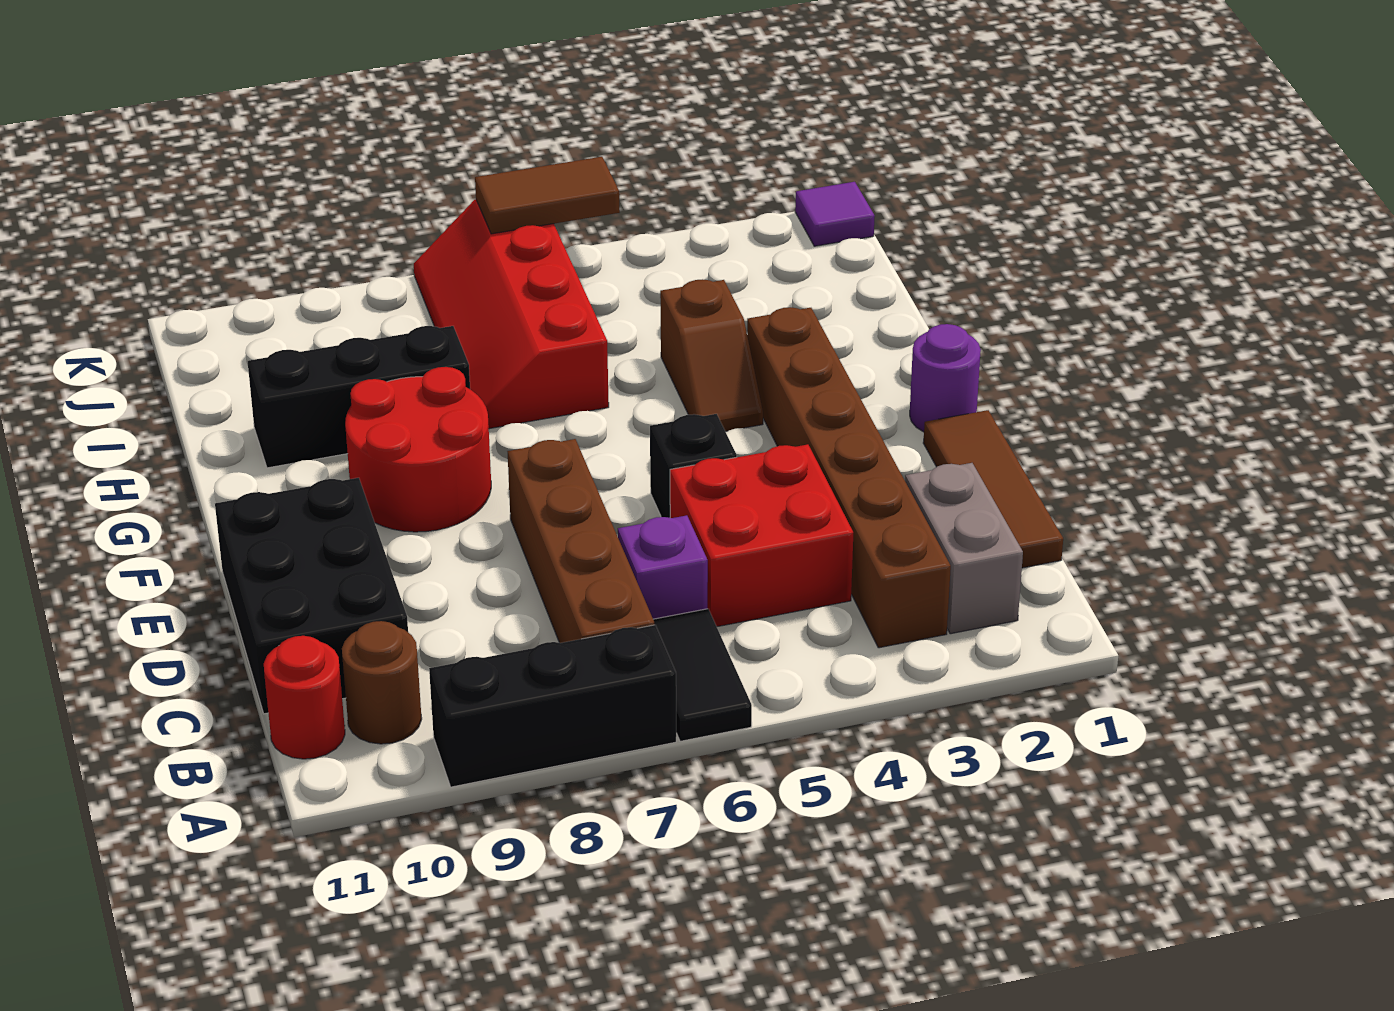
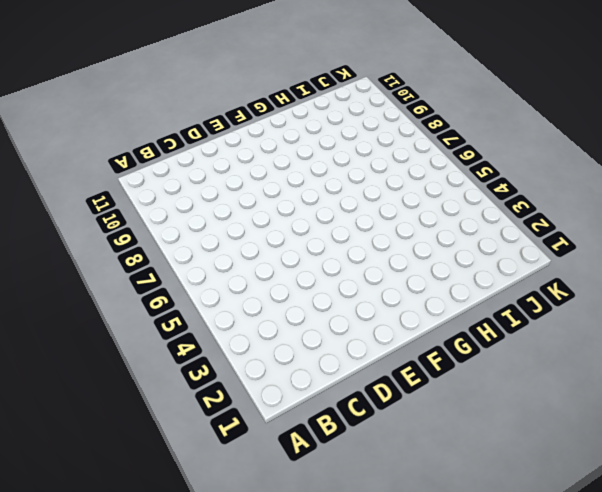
none -> black 1x2 tile [653,609,752,741]
none -> black 1x3 brick [429,625,676,787]
none -> grey 1x2 brick [905,463,1023,634]

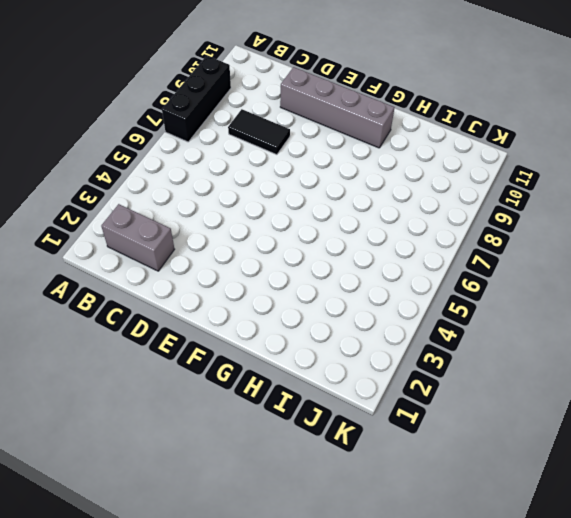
black 1x2 tile [228,109,290,155] -> black 1x2 tile moved to [653,609,752,741]
grey 1x4 brick [280,67,395,148] -> black 2x3 brick [215,478,408,714]
none -> brown 1x6 brick [747,307,951,648]
none -> brown 1x4 brick [508,439,654,643]
none -> brown 1x1 round brick [342,621,422,744]

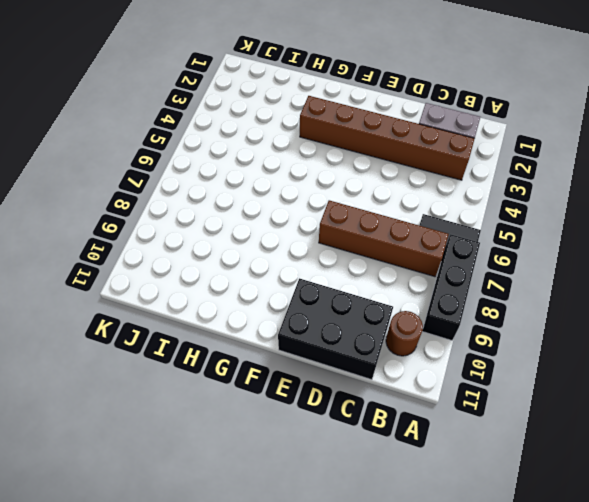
none -> red 1x1 round brick [264,636,345,759]
none -> brown 1x3 tile [923,410,1063,568]
none -> red 2x2 brick [670,444,853,627]

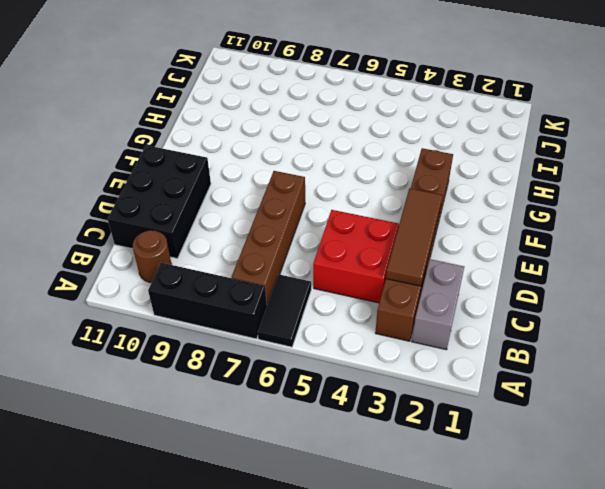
brown 1x3 tile [386,188,443,286] -> brown 1x3 tile moved to [923,410,1063,568]
none -> red 1x1 round brick [264,636,345,759]
none -> purple 1x1 brick [618,515,708,619]
none -> black 1x1 brick [650,414,737,518]

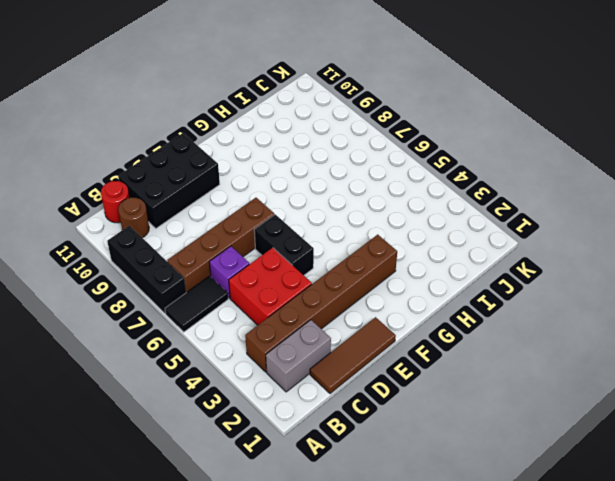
black 1x2 brick [254,214,314,275] -> black 1x1 brick [650,414,737,518]
none -> purple 1x1 round brick [910,324,981,432]
none -> red 2x2 round brick [345,367,491,532]
none -> brown 1x2 slope [660,279,763,431]

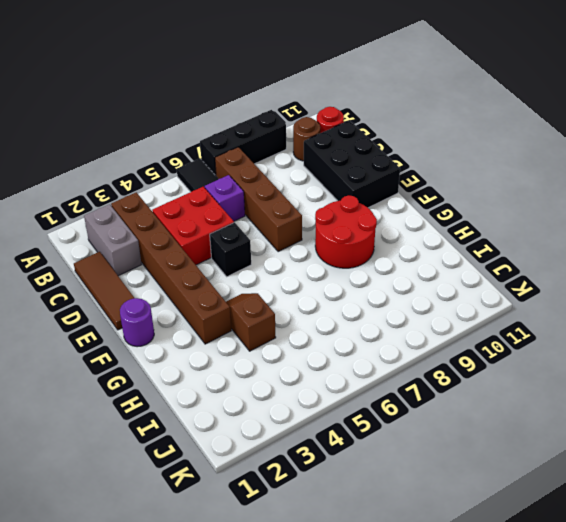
none -> red 2x4 slope [414,200,609,429]
none -> black 1x3 brick [248,326,470,468]
none -> purple 1x1 tile [795,182,875,246]

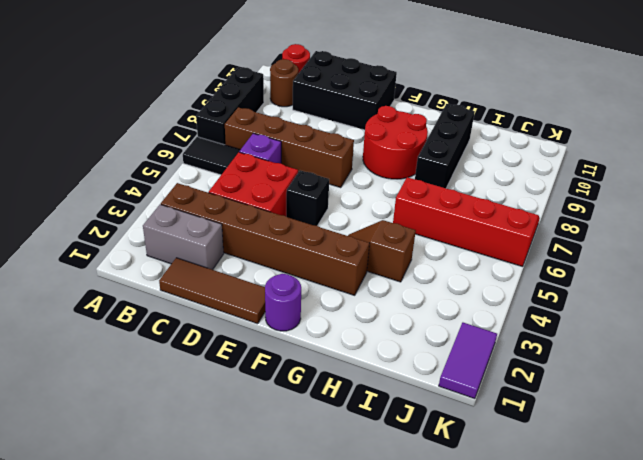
purple 1x2 tile [439,323,497,399] -> purple 1x1 tile [795,182,875,246]
none -> brown 1x2 tile [475,157,620,234]

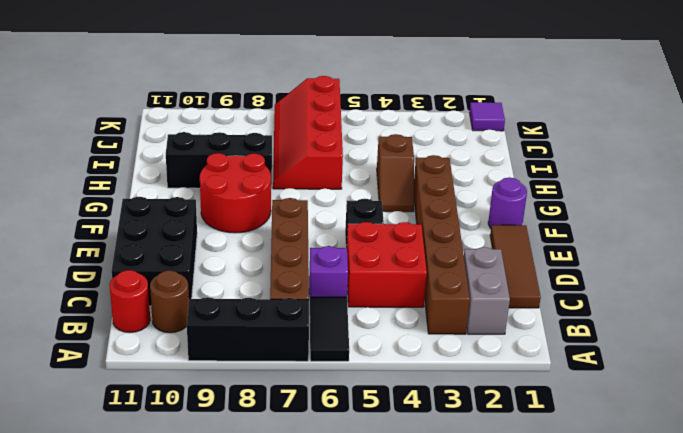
none -> brown 1x2 tile [475,157,620,234]

